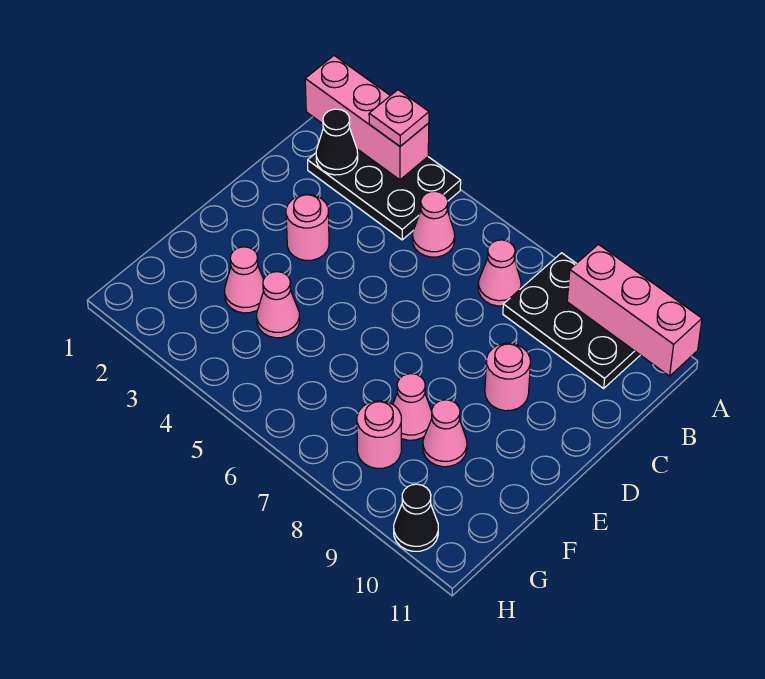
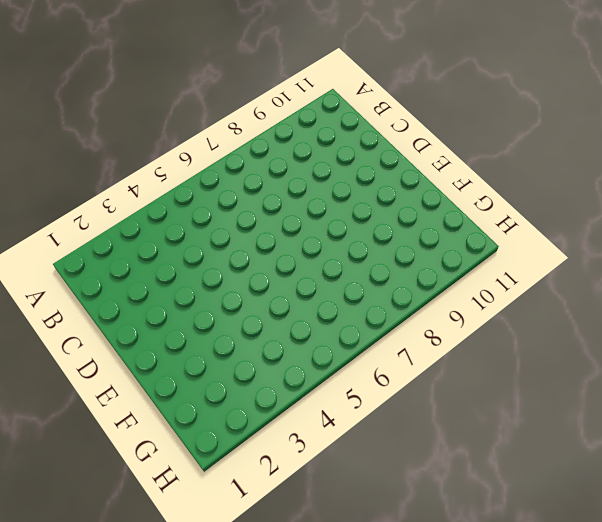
none -> black 2x3 plate [308,149,461,240]
none -> black 2x3 plate [503,253,640,388]
none -> pink 1x1 cone [413,191,455,257]

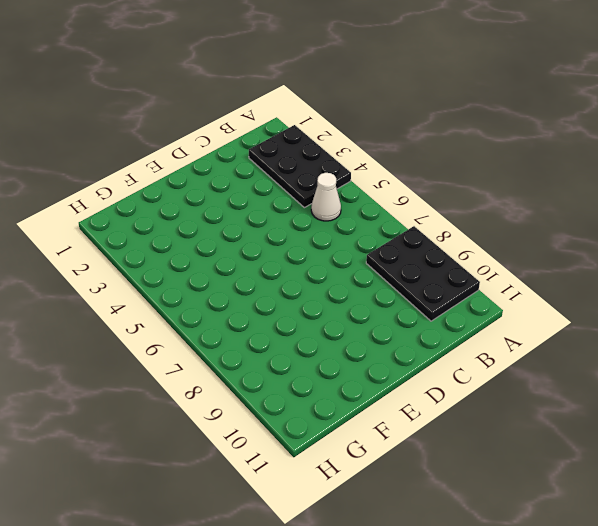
white 1x1 cone [311,173,341,221] -> pink 1x1 cone [413,191,455,257]
none -> pink 1x1 cone [478,240,521,306]
none -> pink 1x1 round brick [286,195,329,260]
none -> pink 1x1 round brick [485,343,530,411]

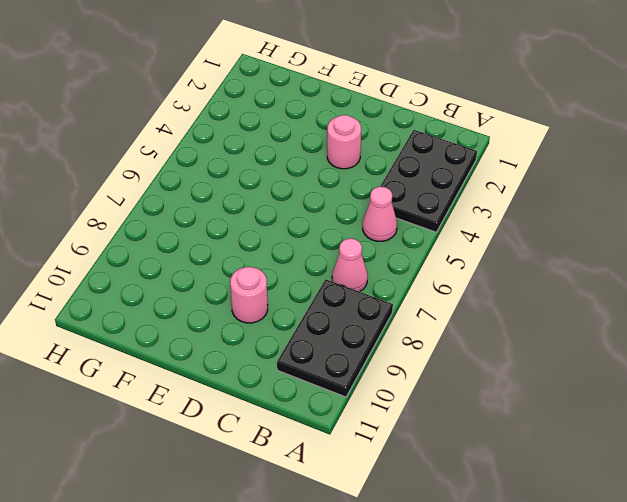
none -> pink 1x1 cone [225,247,264,313]
none -> pink 1x1 cone [257,272,300,338]
none -> pink 1x1 cone [393,374,432,440]

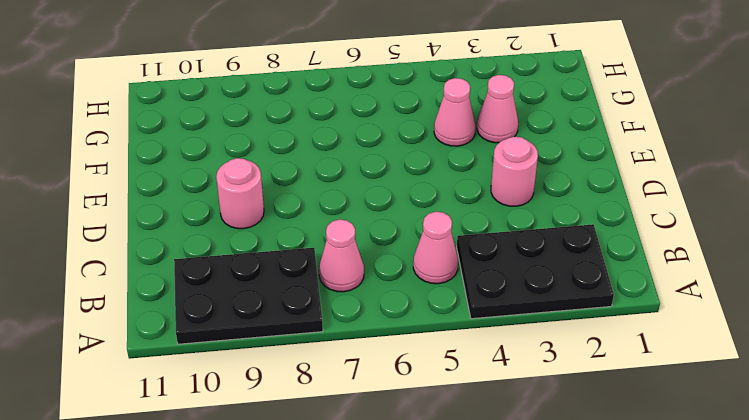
none -> pink 1x1 cone [393,374,432,440]
none -> pink 1x1 cone [423,400,467,467]
none -> pink 1x1 round brick [357,401,401,468]

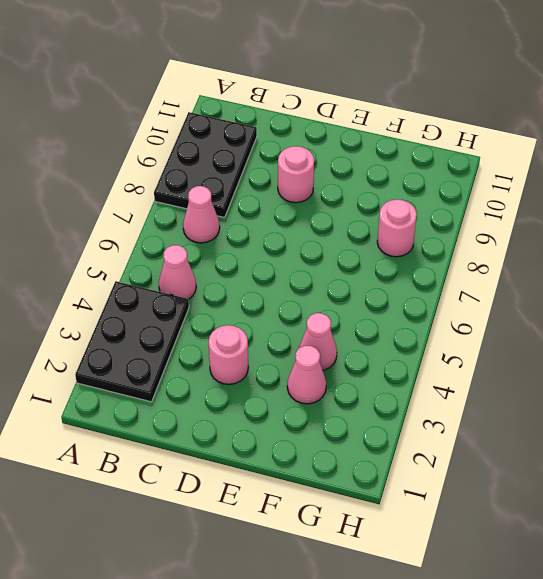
none -> pink 1x1 cone [393,374,432,440]
none -> pink 1x1 cone [423,400,467,467]
none -> black 1x1 cone [394,484,438,551]

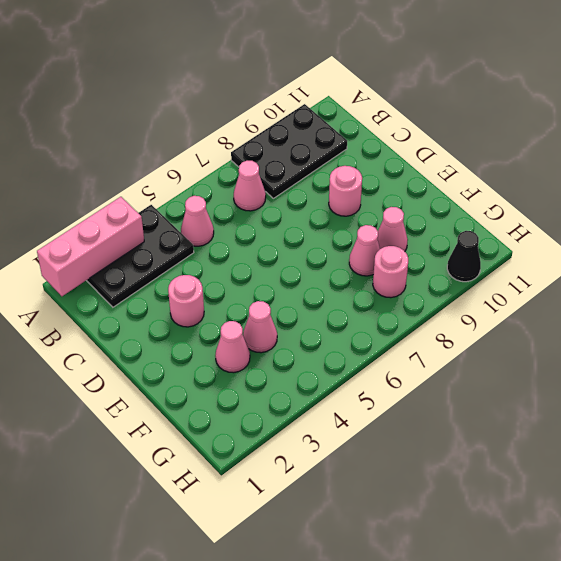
none -> pink 1x3 brick [567,244,702,376]
none -> black 1x1 cone [316,109,358,175]
none -> pink 1x1 plate [369,90,429,146]

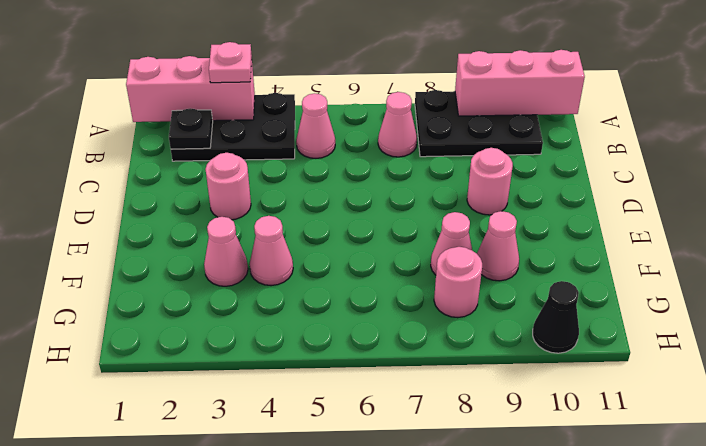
black 1x1 plate [169,108,213,149] -> black 1x1 cone [316,109,358,175]

